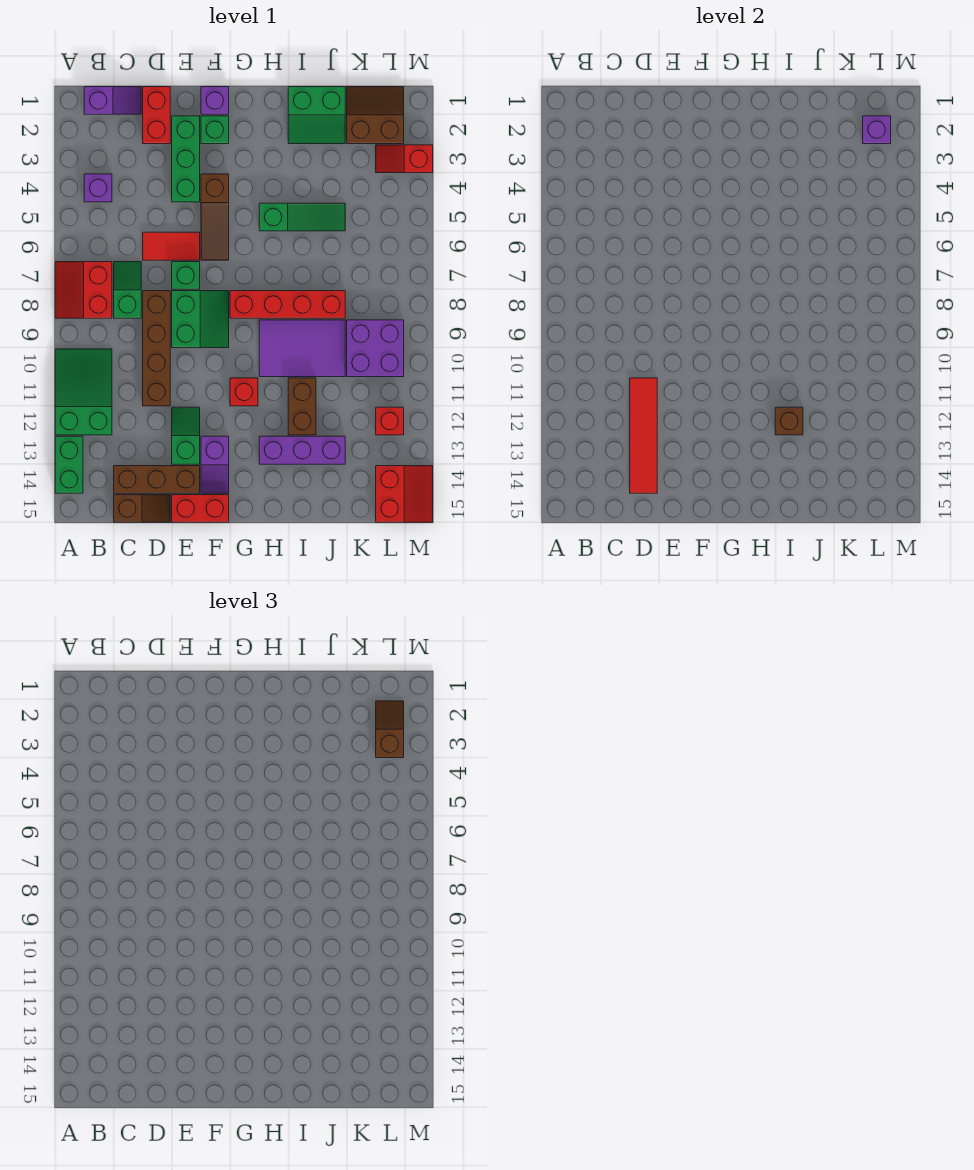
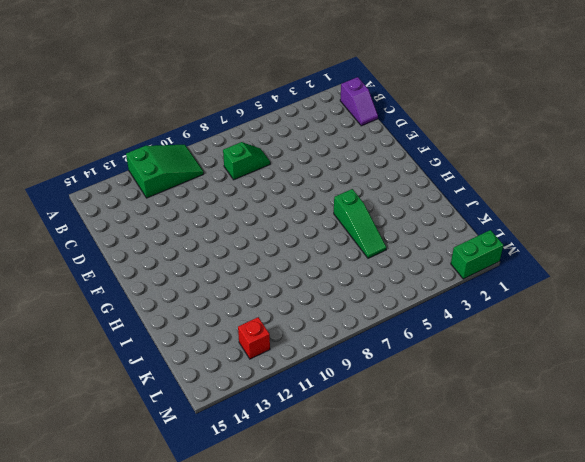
green 1x2 brick [451,230,503,279] -> green 1x2 brick moved to [55,436,83,493]
none -> red 2x2 slope [55,262,112,318]
none -> purple 1x1 brick [84,174,112,202]
none -> brown 1x3 brick [114,466,200,493]
none -> brown 1x2 slope [114,495,170,522]

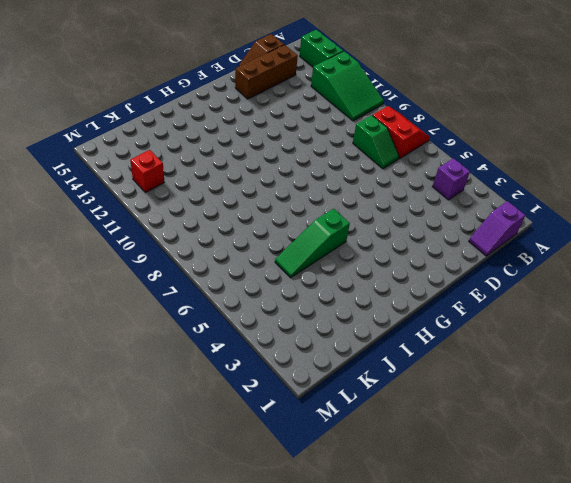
none -> red 1x2 brick [143,87,170,144]
none -> red 1x2 tile [143,232,200,260]
none -> brown 1x4 brick [143,291,170,406]
none -> green 1x3 brick [172,116,200,202]

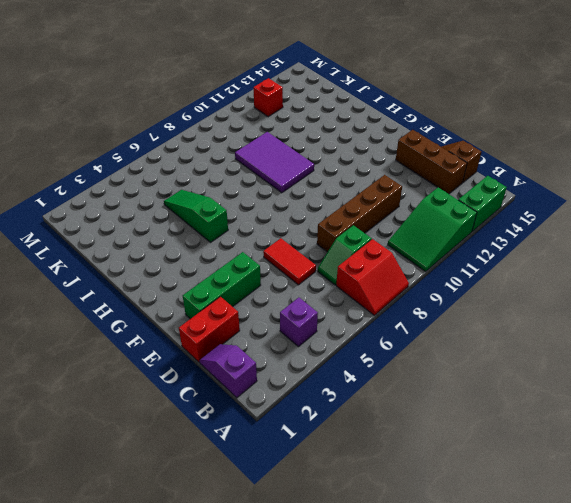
none -> green 1x1 brick [172,262,200,289]
none -> green 2x2 slope [172,291,229,348]
none -> green 1x2 slope [172,407,200,464]
none -> red 1x2 brick [172,495,229,522]

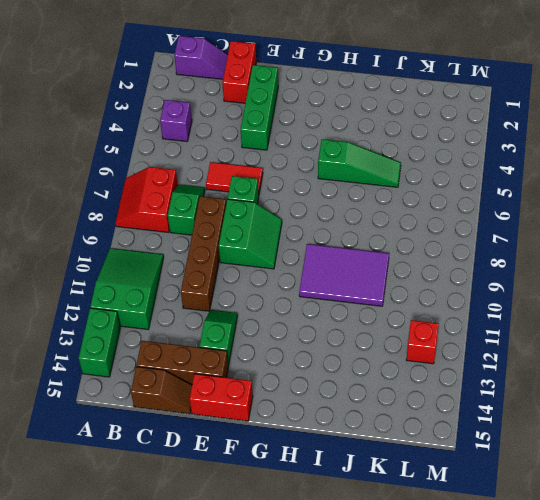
none -> purple 1x1 brick [201,87,229,114]
none -> green 1x1 brick [201,116,229,144]
none -> brown 1x3 slope [201,174,229,260]
none -> purple 1x2 slope [201,436,229,493]

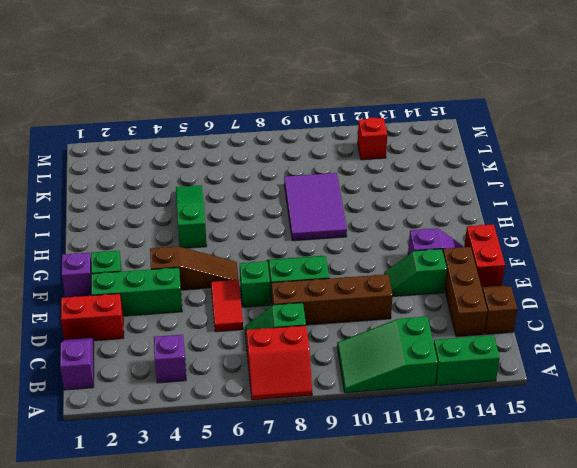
none -> red 1x4 brick [230,291,345,318]
none -> red 1x1 brick [230,378,258,406]
none -> purple 1x3 brick [259,436,345,464]
none -> green 2x2 slope [288,87,345,144]

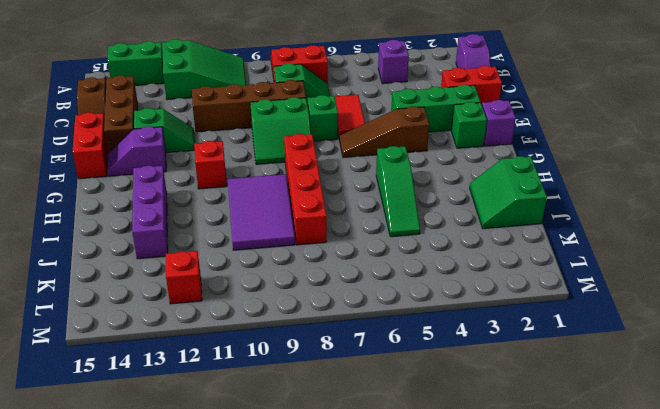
none -> brown 1x2 brick [288,378,316,435]
none -> brown 2x2 slope [347,87,404,144]
none -> purple 2x2 brick [347,320,404,377]
none -> red 1x2 slope [376,145,433,173]

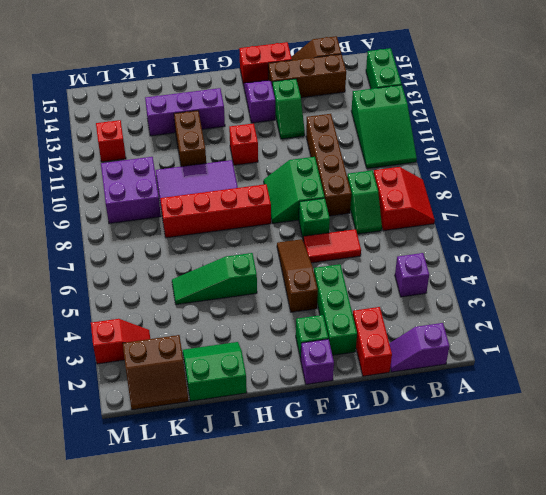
none -> red 2x2 slope [376,466,433,522]
none -> red 1x4 tile [630,378,657,493]
none -> brown 1x1 brick [775,407,803,435]
none -> purple 1x1 brick [863,116,891,144]

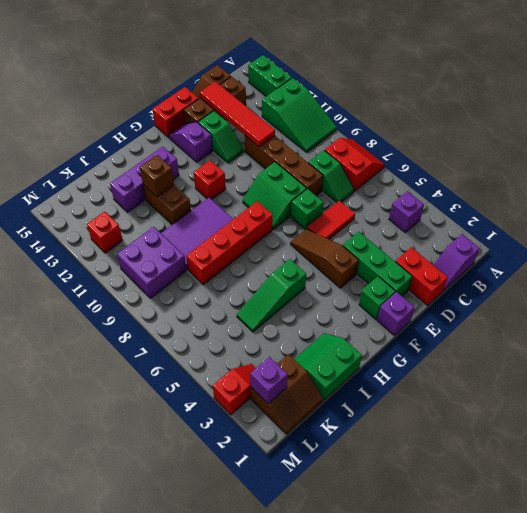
none -> red 2x2 slope [376,466,433,522]
none -> brown 1x2 slope [376,701,404,758]

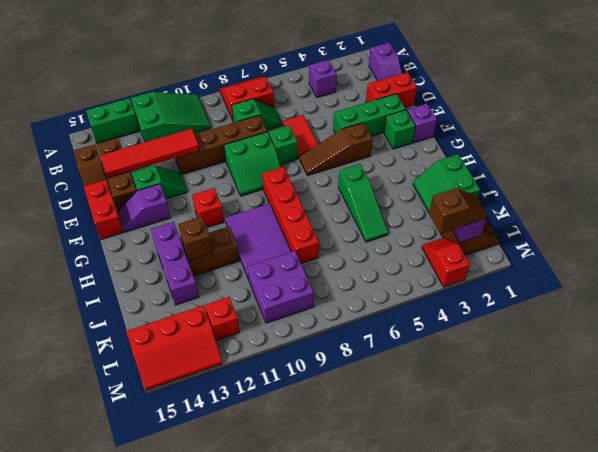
red 2x3 slope [126,305,223,390] -> red 2x2 slope [376,466,433,522]

